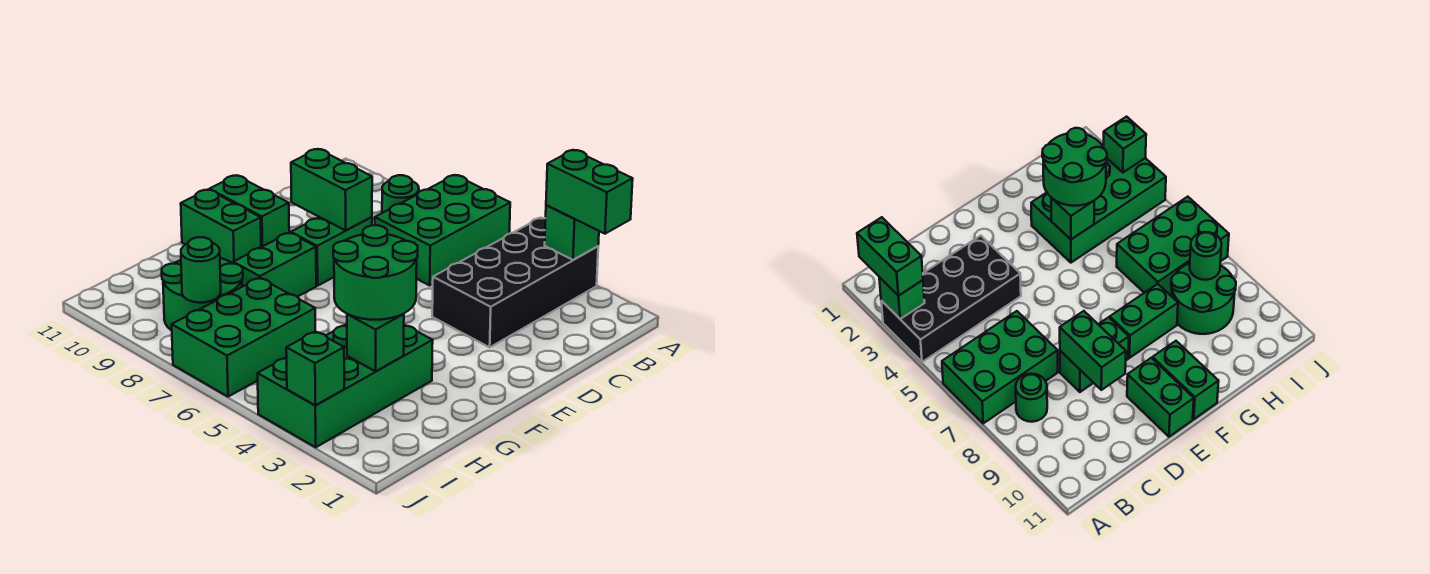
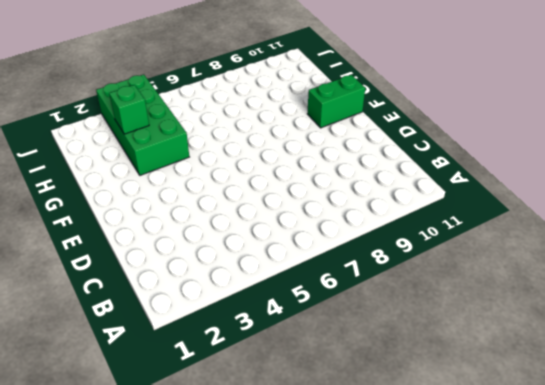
none -> black 2x4 brick [432,218,598,347]
none -> green 2x3 brick [375,175,510,285]
none -> green 1x1 round brick [382,175,419,213]

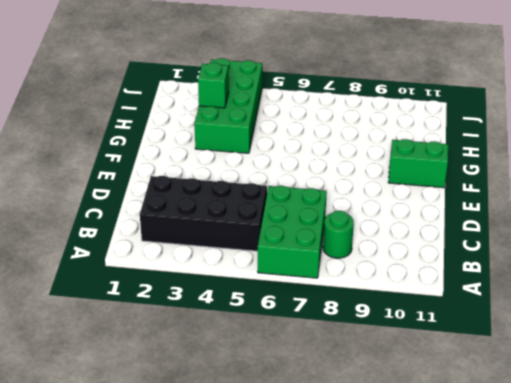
black 2x4 brick [140,176,267,251] -> black 2x4 brick turned to [432,218,598,347]
none -> green 1x2 brick [291,217,372,286]
none -> green 1x2 brick [209,176,289,247]
none -> green 1x2 brick [233,233,316,297]

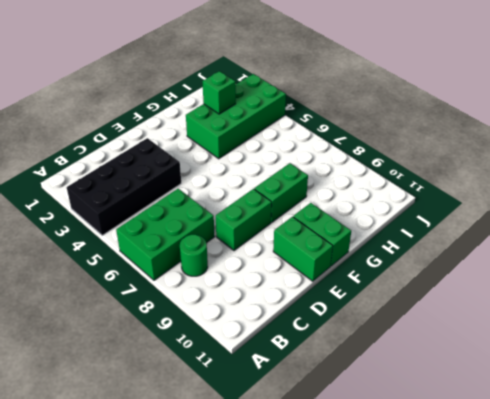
none -> green 2x3 brick [172,278,315,397]
none -> green 2x2 round brick [162,258,243,330]
none -> green 1x1 brick [545,205,599,260]

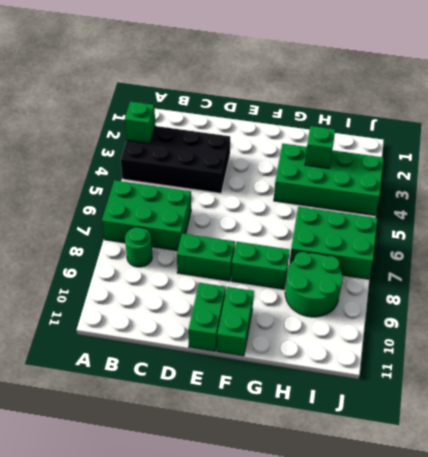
none -> green 1x2 brick [291,149,372,230]
none -> green 1x1 brick [1051,198,1094,239]
none -> green 1x1 round brick [181,237,221,303]

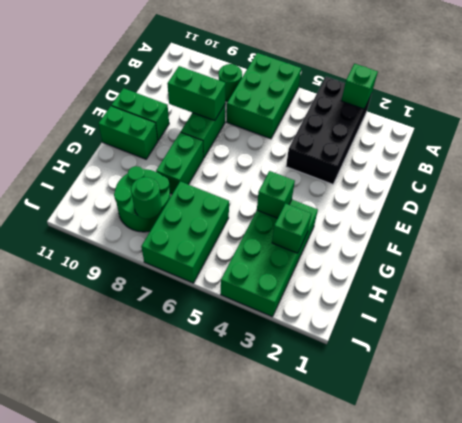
none -> green 1x1 brick [286,331,344,405]
none -> green 1x2 brick [546,150,633,234]
none -> green 2x2 round brick [333,225,418,320]

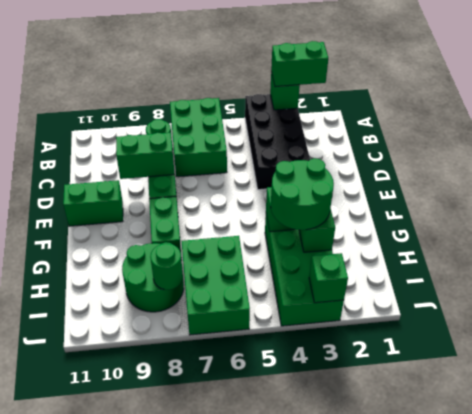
none -> green 1x2 brick [181,190,261,263]

